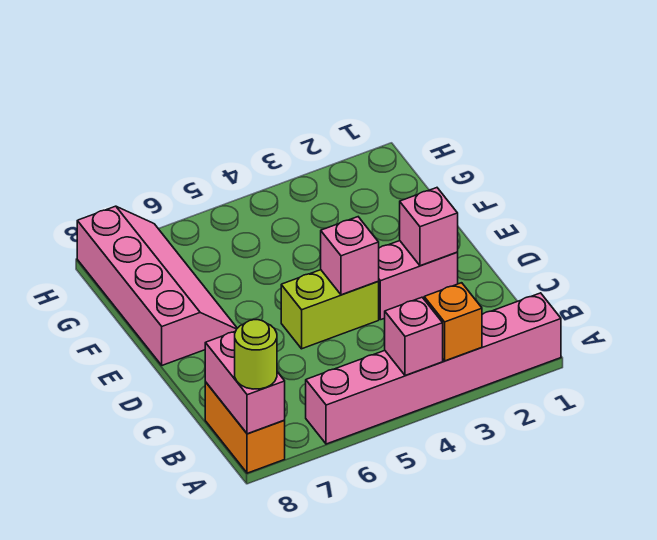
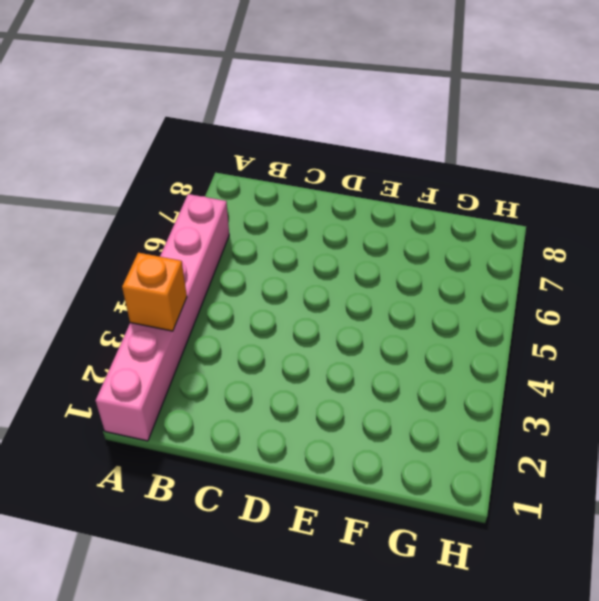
none -> orange 1x2 brick [205,382,285,473]
none -> pink 1x2 brick [378,241,458,320]

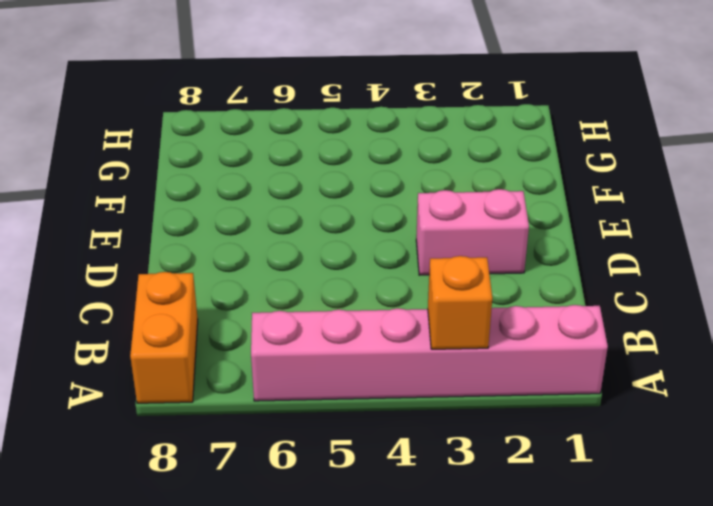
none -> lime 1x2 brick [281,270,379,349]
none -> pink 2x4 slope [77,206,237,365]

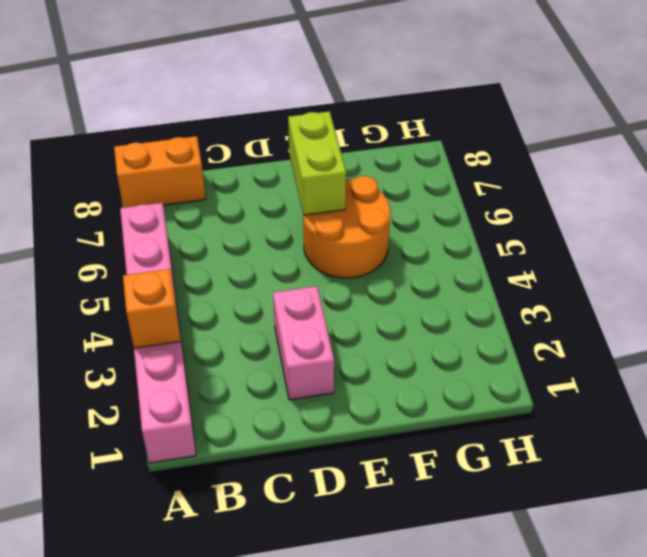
orange 2x2 round brick [303,176,390,278] -> none
lime 1x2 brick [288,111,346,215] -> lime 1x2 brick moved to [281,270,379,349]
none -> pink 2x4 slope [77,206,237,365]
none -> pink 1x1 brick [385,297,443,376]

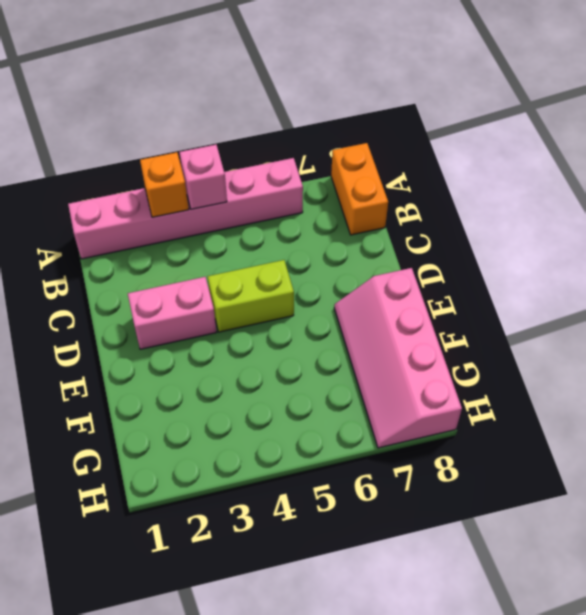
none -> pink 1x2 brick [205,332,285,434]
none -> pink 1x1 brick [400,188,458,266]

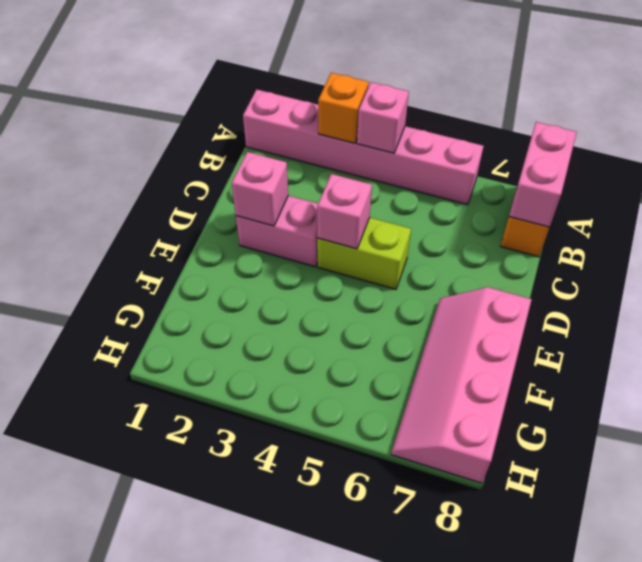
none -> lime 1x1 round brick [235,320,277,389]

